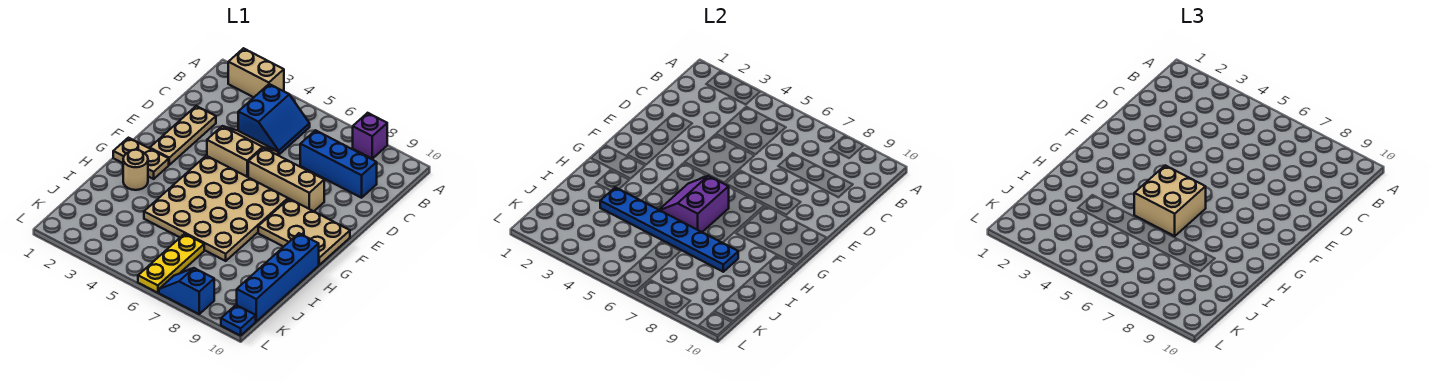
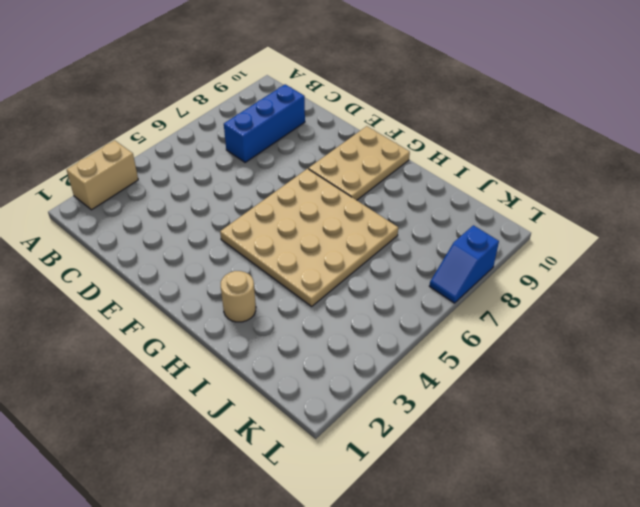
none -> purple 1x1 brick [353,113,387,159]
none -> blue 2x2 slope [238,84,310,155]
none -> tan 1x3 plate [150,106,216,165]

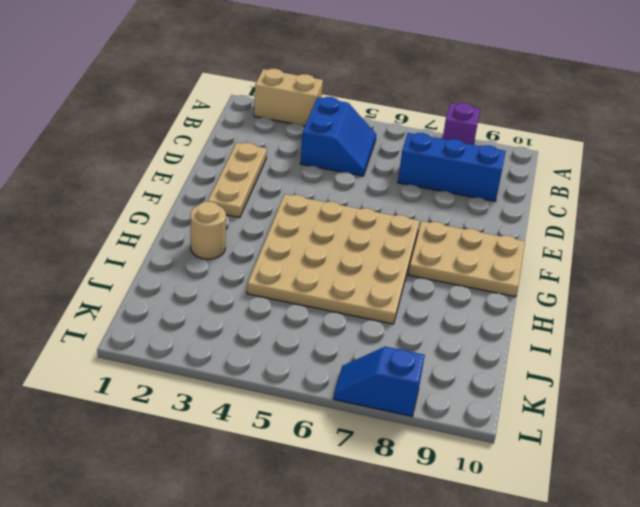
none -> tan 2x2 slope [207,126,278,177]
none -> tan 1x3 brick [248,148,324,211]
none -> tan 1x2 plate [113,138,169,179]

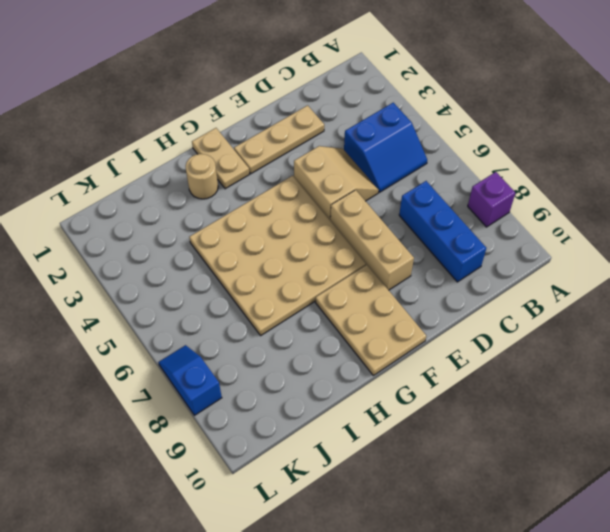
none -> tan 1x2 brick [228,48,284,97]
none -> blue 1x4 brick [237,233,319,321]
none -> yellow 1x3 plate [138,234,204,293]

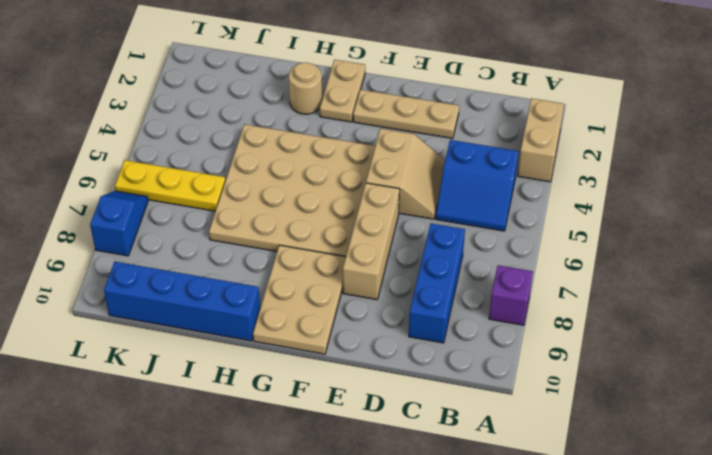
none -> blue 1x1 plate [221,305,256,336]
none -> purple 2x2 slope [659,176,729,232]
none -> blue 1x6 plate [600,187,738,272]

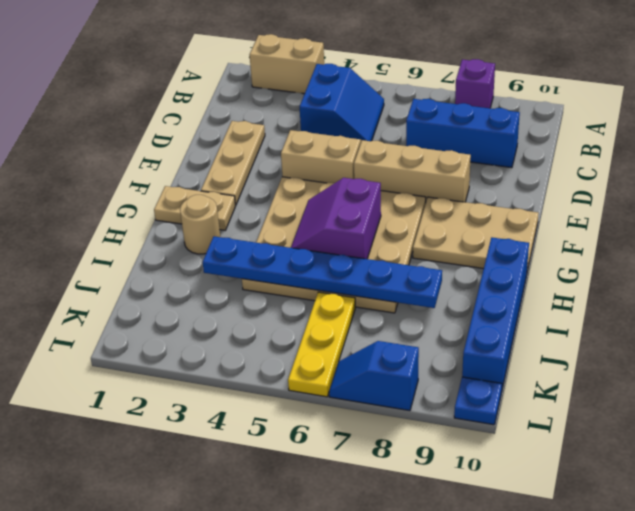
none -> tan 2x2 brick [1134,165,1206,236]

